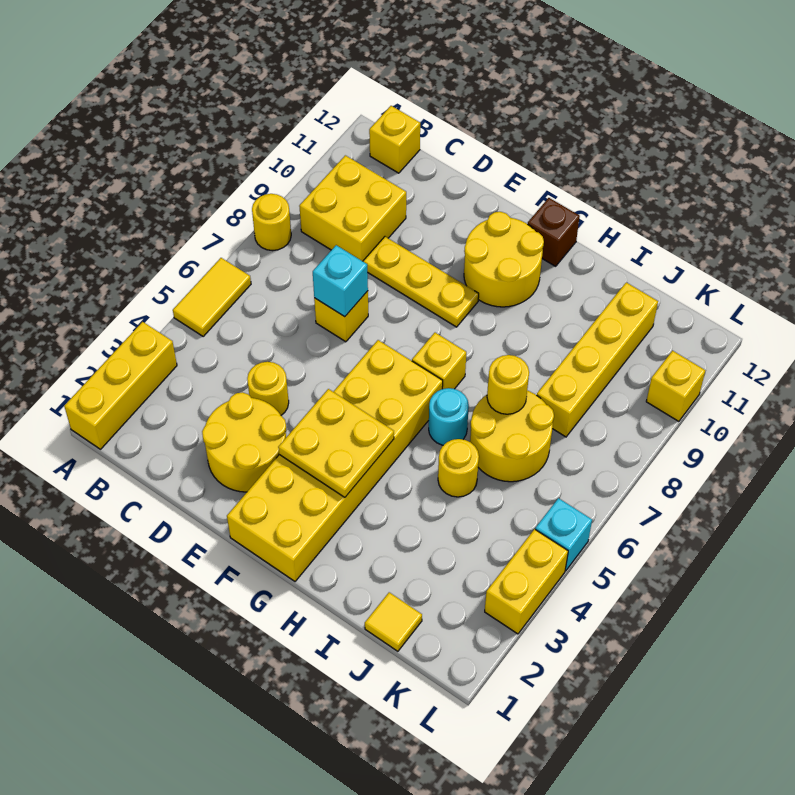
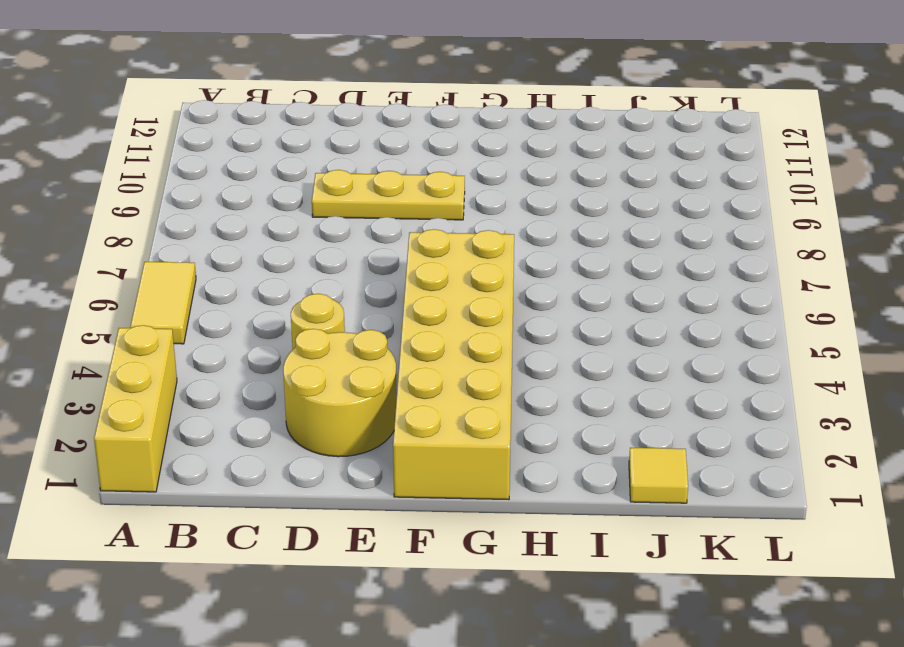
none -> yellow 1x1 round brick [252,194,291,251]
none -> yellow 2x2 brick [299,155,406,261]
none -> yellow 1x1 brick [369,106,420,173]

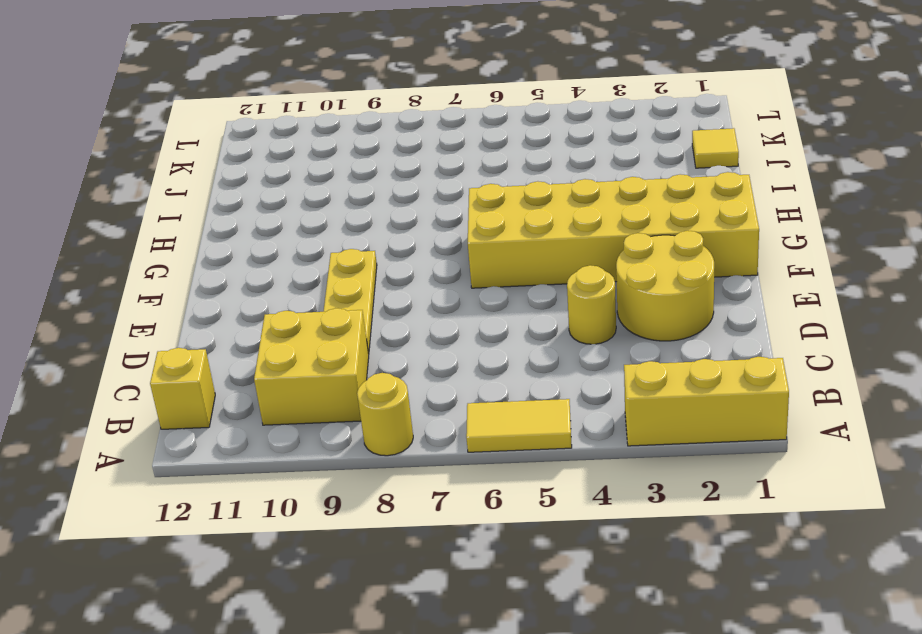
none -> yellow 1x1 brick [314,291,368,342]
none -> yellow 2x2 round brick [464,212,544,307]
none -> yellow 1x1 brick [412,333,466,389]

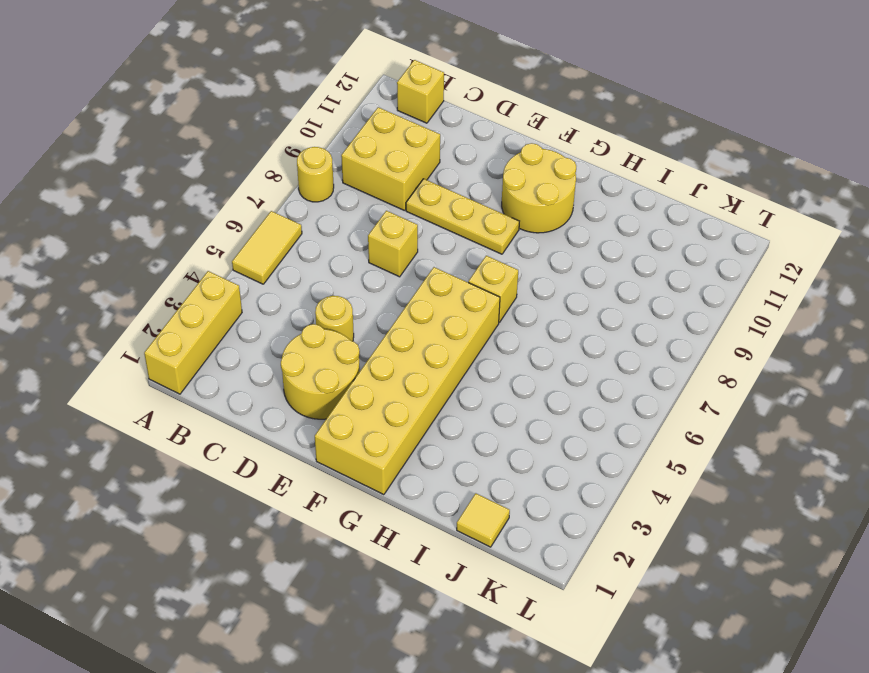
none -> brown 1x1 brick [528,198,580,266]
none -> cyan 1x1 round brick [429,388,469,445]
none -> yellow 1x1 round brick [438,439,479,497]

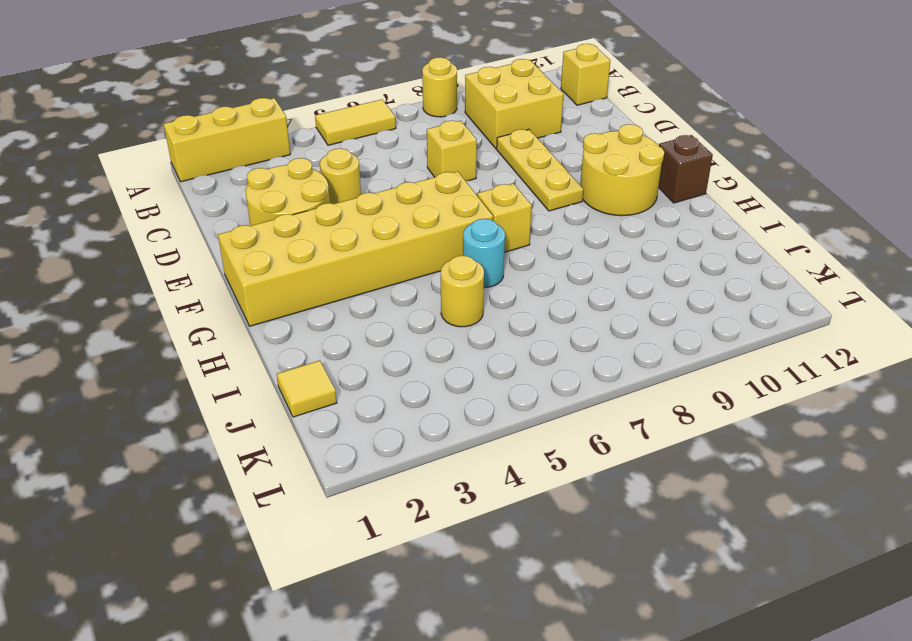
none -> yellow 2x2 round brick [470,391,554,482]
none -> yellow 1x4 brick [537,283,658,437]
none -> yellow 1x2 brick [485,529,568,634]

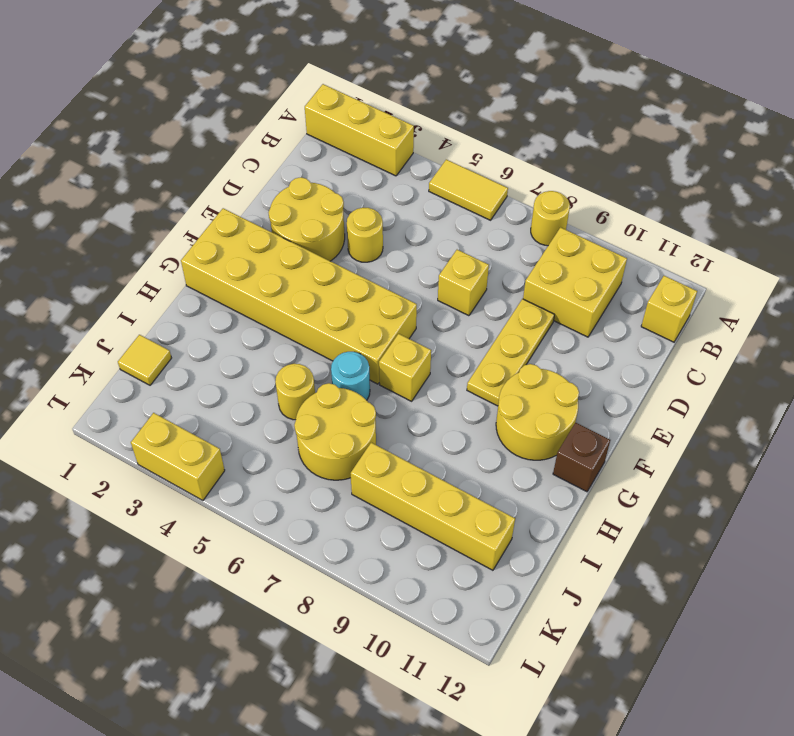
none -> cyan 1x1 brick [535,498,592,571]
none -> yellow 1x1 brick [646,351,705,421]
none -> cyan 1x1 brick [313,245,368,317]

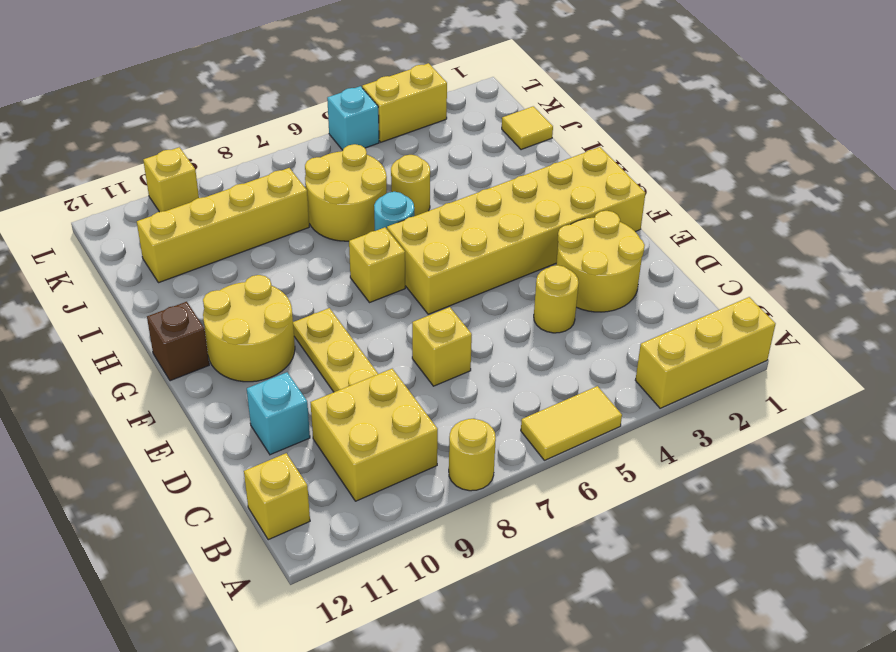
cyan 1x1 brick [247,372,310,455] -> cyan 1x1 brick moved to [313,245,368,317]
none -> yellow 2x2 plate [278,389,394,497]
none -> yellow 1x1 round brick [487,355,529,414]

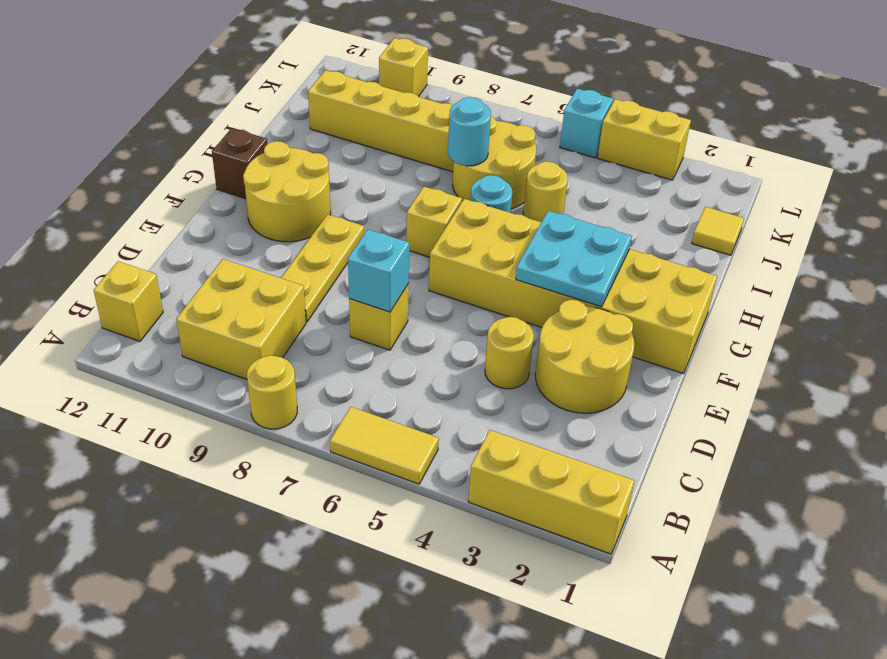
cyan 2x2 plate [516,211,632,307] -> yellow 2x2 plate [278,389,394,497]
cyan 1x1 round brick [448,97,491,166] -> yellow 1x1 round brick [487,355,529,414]

